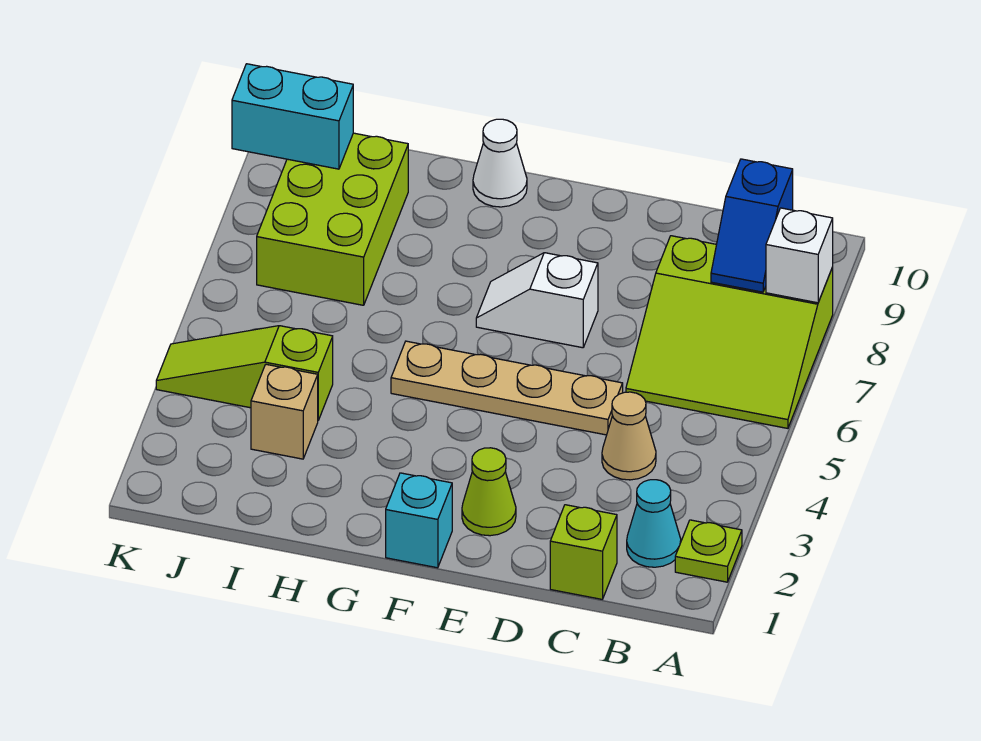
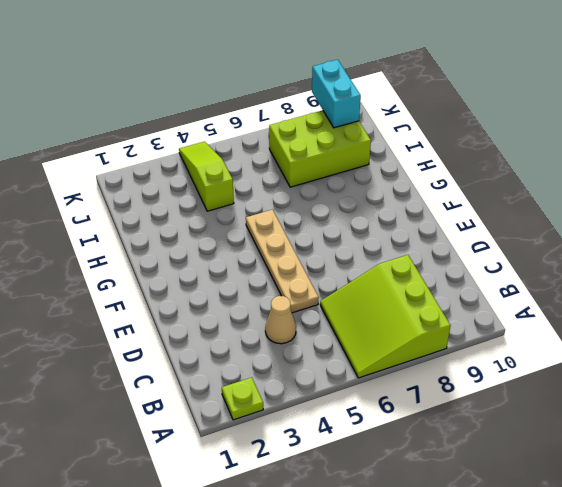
none -> cyan 1x1 cone [627,480,681,567]
none -> lime 1x1 brick [550,505,617,599]
none -> lime 1x1 cone [462,448,516,536]

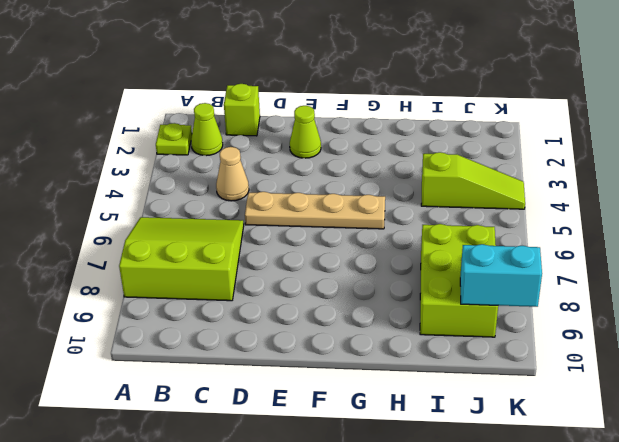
lime 1x1 cone [191,103,223,156] -> cyan 1x1 cone [627,480,681,567]
none -> white 1x2 slope [476,253,598,348]
none -> cyan 1x1 brick [386,473,452,568]
none -> white 1x1 cone [473,119,527,207]

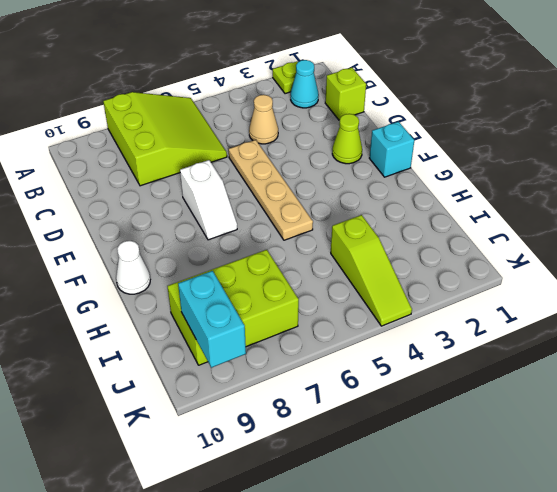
none -> tan 1x1 brick [251,364,318,459]
none -> white 1x1 brick [766,208,833,303]
none -> blue 1x2 slope [711,159,793,292]

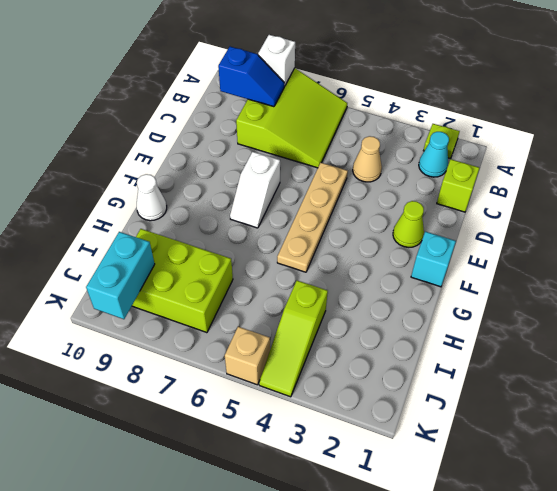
tan 1x1 brick [225,327,270,385] -> tan 1x1 brick moved to [251,364,318,459]

